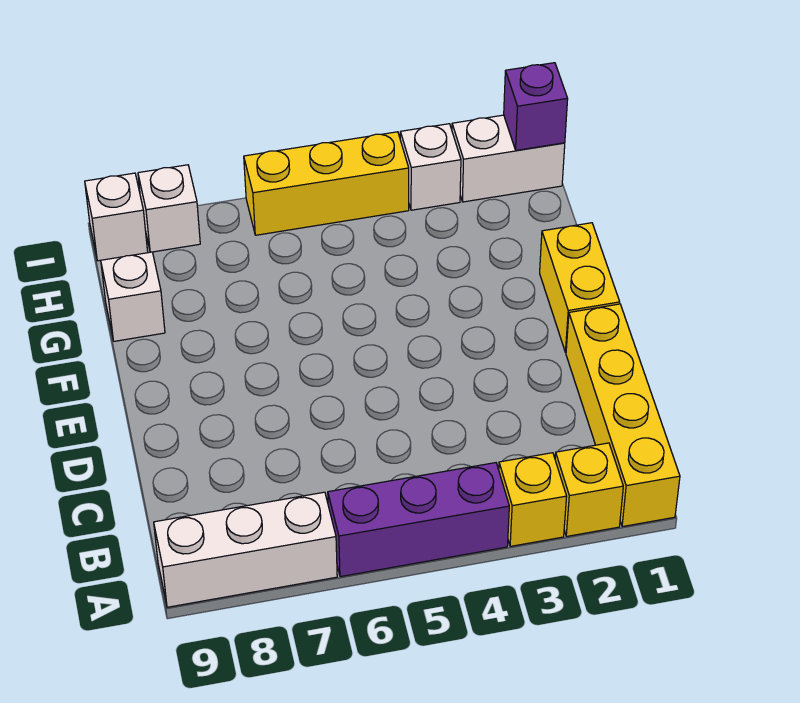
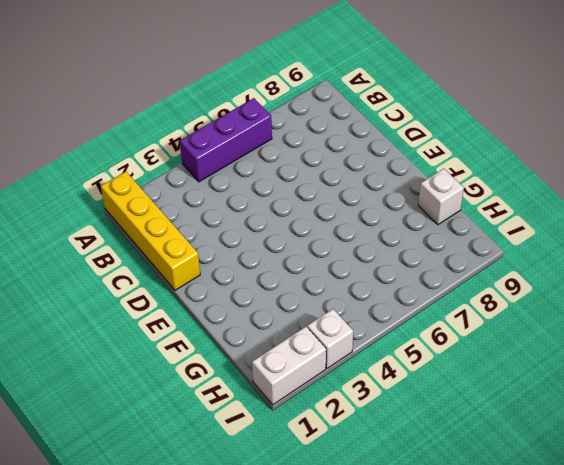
none -> yellow 1x1 brick [555,443,623,536]
none -> yellow 1x1 brick [499,453,567,546]
none -> white 1x3 brick [154,492,337,607]

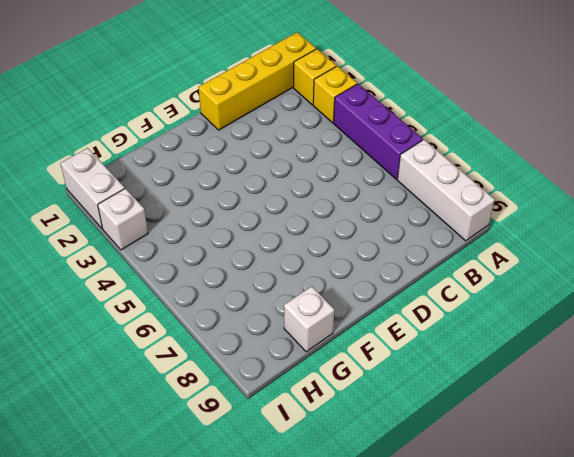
none -> yellow 1x2 brick [540,223,620,352]
none -> yellow 1x3 brick [244,132,409,235]
none -> white 1x1 brick [138,165,200,252]

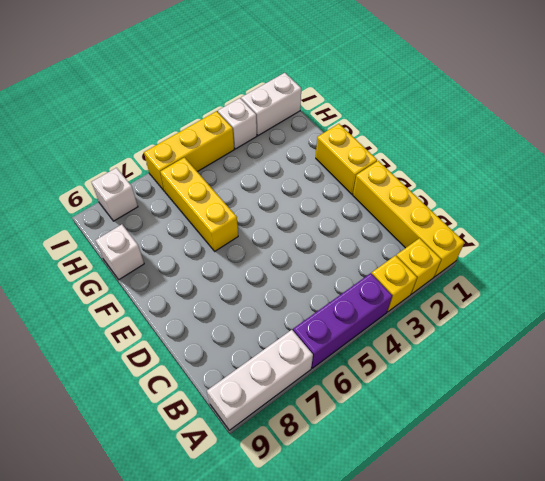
yellow 1x3 brick [160,157,238,251] -> none
none -> white 1x1 brick [85,173,148,261]
none -> purple 1x1 brick [504,63,568,150]

